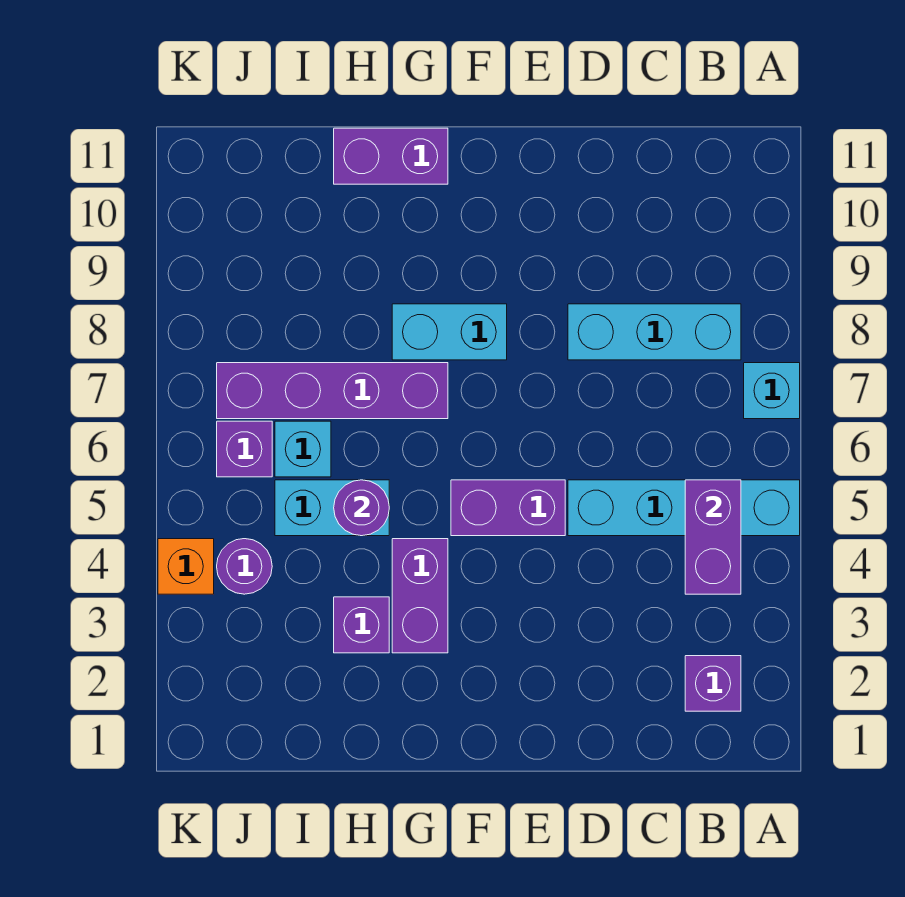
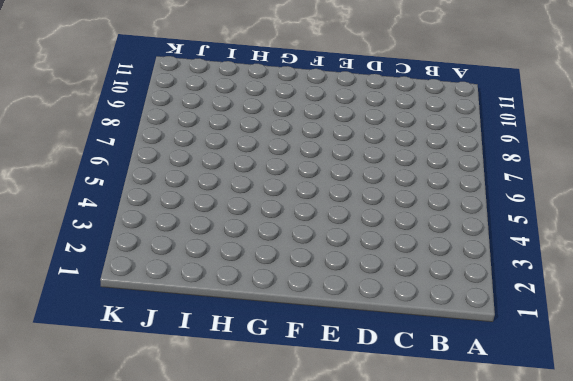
none -> cyan 1x4 brick [568,480,800,536]
none -> cyan 1x1 brick [744,363,800,419]
none -> purple 1x1 brick [685,656,741,711]

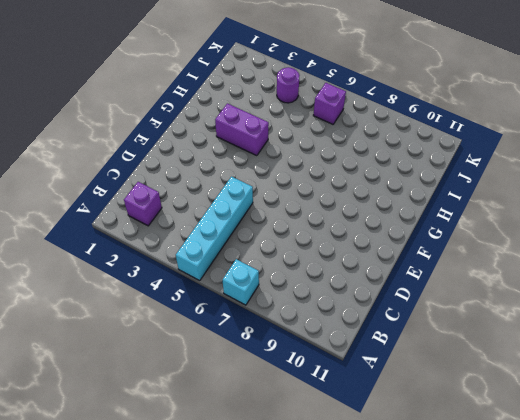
none -> cyan 1x3 brick [568,304,741,360]
none -> purple 1x2 brick [451,480,565,536]
none -> cyan 1x2 brick [392,304,507,360]

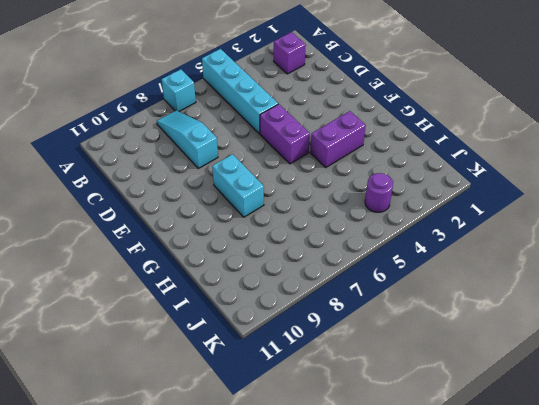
cyan 1x3 slope [157,110,218,168] -> cyan 1x3 brick [568,304,741,360]
none -> purple 1x4 brick [217,363,448,419]
none -> purple 1x2 brick [334,128,448,184]
none -> purple 1x1 brick [334,597,389,653]

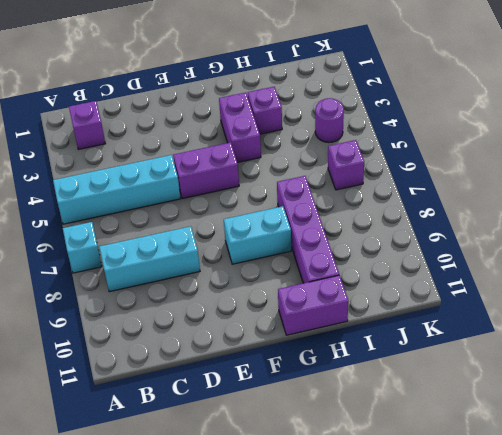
purple 1x4 brick [277,176,339,283] -> purple 1x4 brick turned to [217,363,448,419]
none -> cyan 1x2 brick [275,480,389,536]
none -> cyan 1x1 brick [275,421,331,477]
none -> orange 1x1 brick [158,539,214,594]

